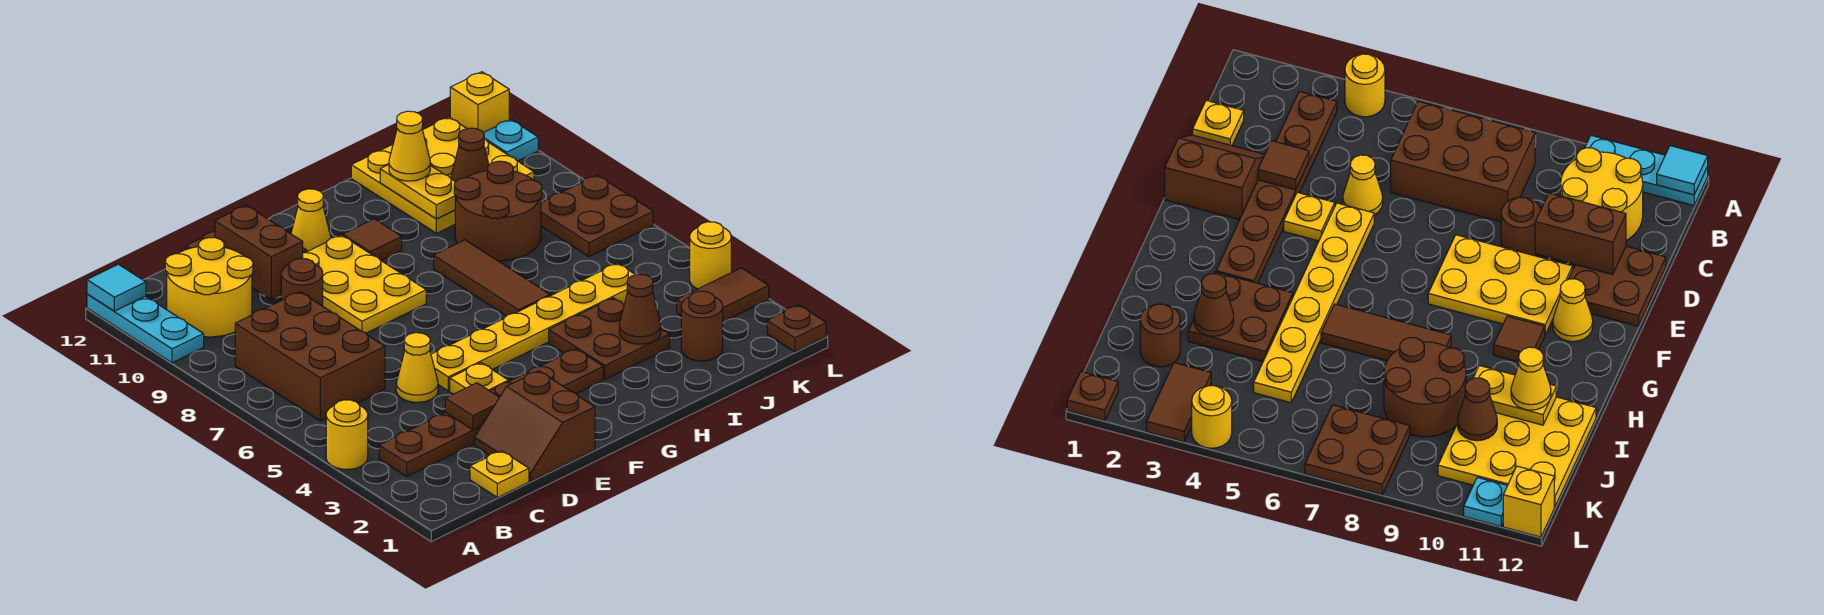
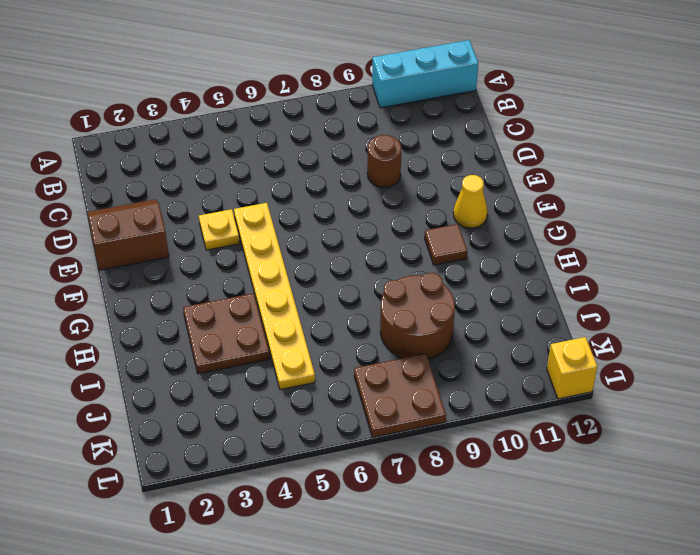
cyan 1x3 brick [372,40,478,108] -> cyan 1x3 plate [87,294,204,363]
none -> yellow 1x1 round brick [326,400,368,470]
none -> brown 1x6 plate [379,349,603,476]
none -> brown 2x3 brick [235,292,385,421]
none -> yellow 2x2 round brick [165,238,253,337]

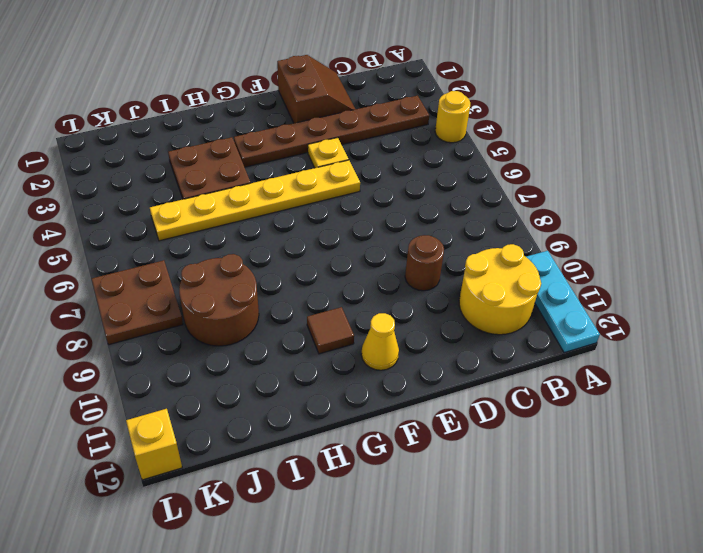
none -> brown 2x3 brick [235,292,385,421]
none -> yellow 1x1 plate [470,451,529,498]
none -> yellow 1x1 cone [396,333,438,402]
none -> brown 2x2 plate [1569,246,1666,326]

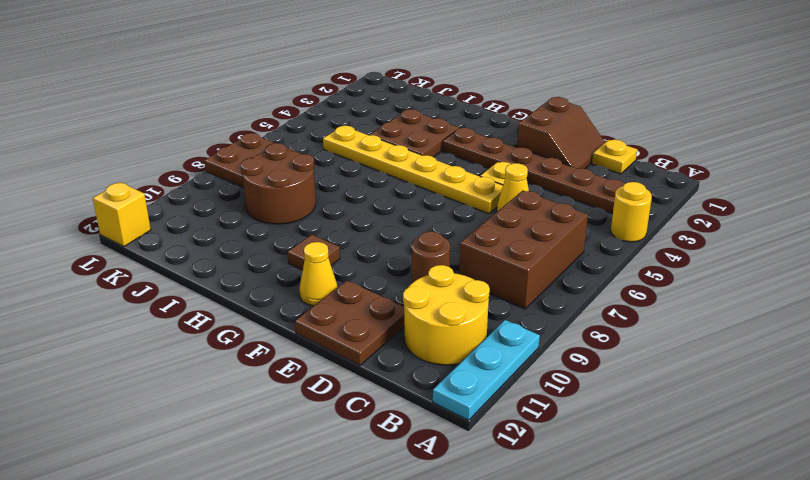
none -> yellow 2x3 plate [303,235,426,333]
none -> brown 1x3 tile [434,240,550,316]
none -> yellow 3x3 plate [351,117,534,233]
none -> brown 1x1 round brick [681,291,723,361]

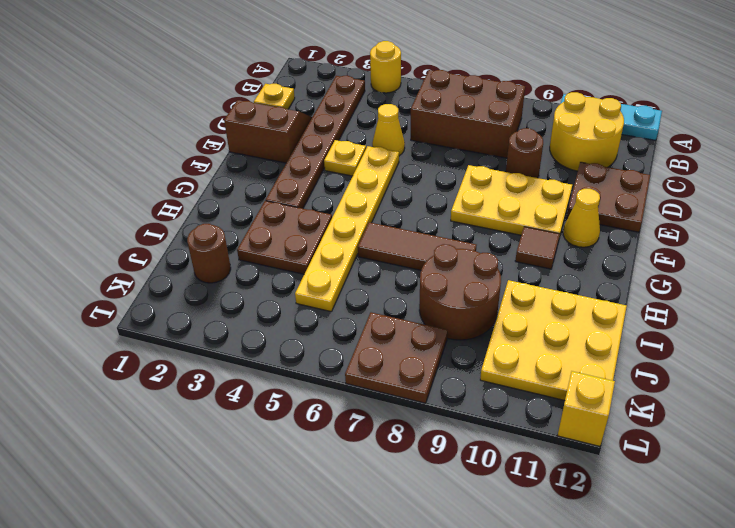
none -> brown 1x2 tile [677,268,769,322]
none -> brown 1x1 plate [767,305,826,352]
none -> yellow 1x1 round brick [690,222,731,289]
none -> cyan 1x1 plate [484,119,538,161]

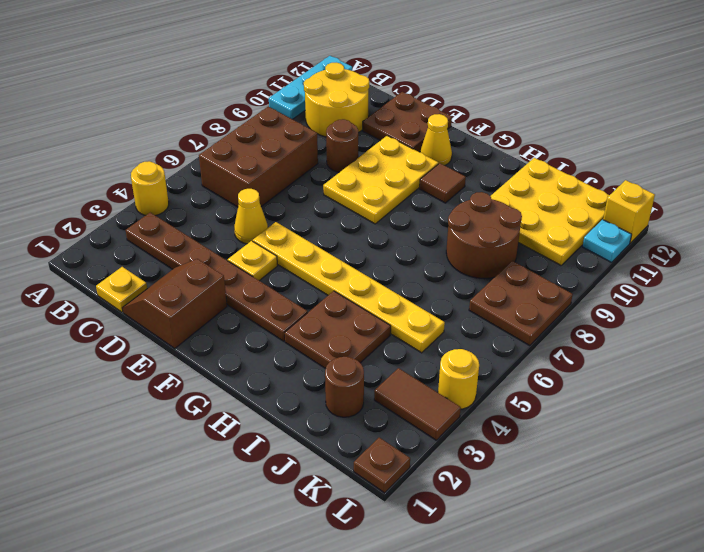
none -> brown 1x3 tile [434,240,550,316]
none -> cyan 1x1 tile [87,264,146,311]
none -> brown 1x1 tile [445,383,499,430]
none -> brown 1x2 brick [215,205,303,300]

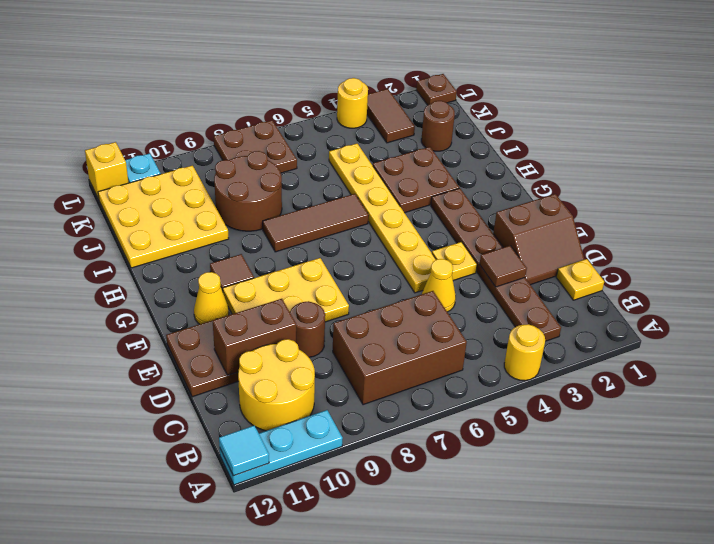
none -> brown 1x1 cone [619,274,661,344]
none -> yellow 1x2 plate [380,165,455,219]
none -> brown 1x1 cone [451,128,489,182]
none -> yellow 1x1 cone [389,111,430,181]

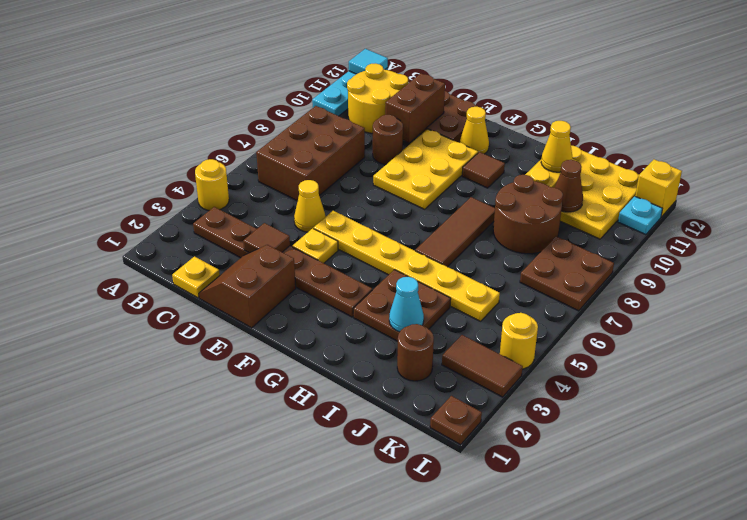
cyan 1x1 cone [389,277,424,332] -> brown 1x1 cone [619,274,661,344]

